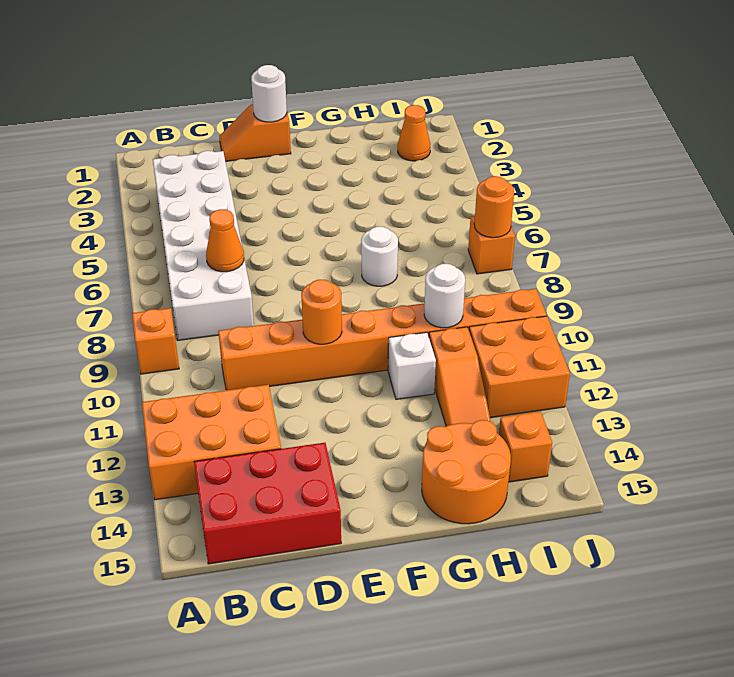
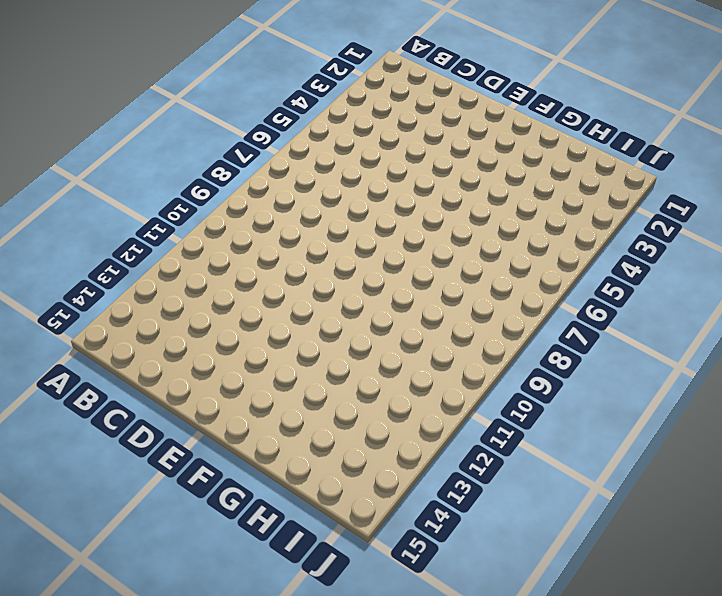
none -> orange 1x1 brick [132,308,179,374]
none -> orange 2x3 brick [142,385,281,500]
none -> white 2x6 brick [153,151,254,340]

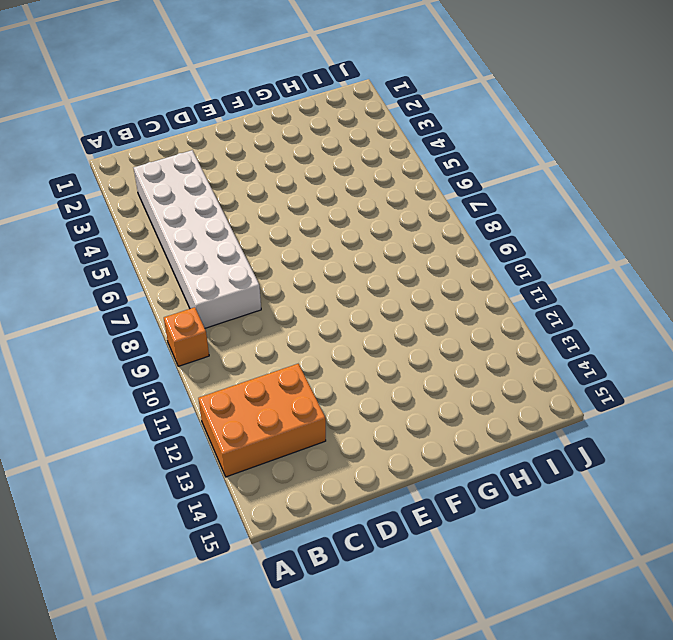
none -> red 2x3 brick [194,443,341,564]
none -> orange 1x8 brick [218,289,547,390]
none -> orange 1x2 slope [219,104,291,162]

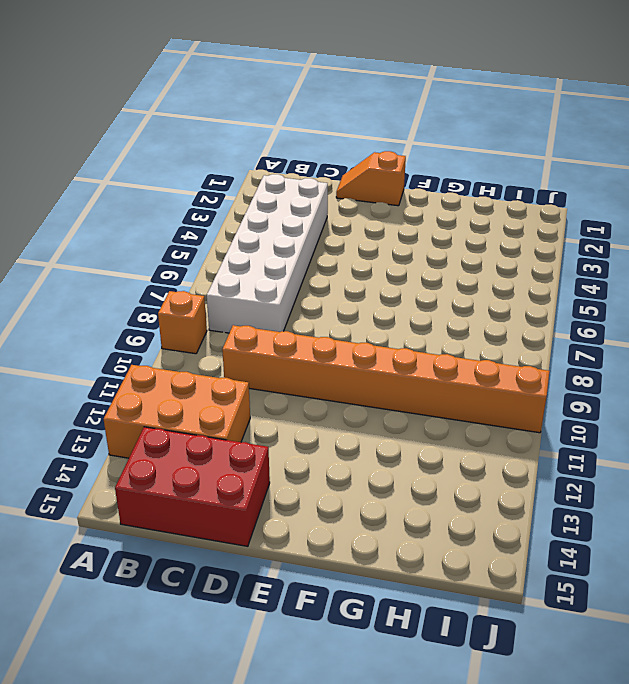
none -> white 1x1 round brick [361,226,398,286]
none -> white 1x1 brick [388,332,436,399]
none -> orange 2x2 round brick [422,420,511,524]

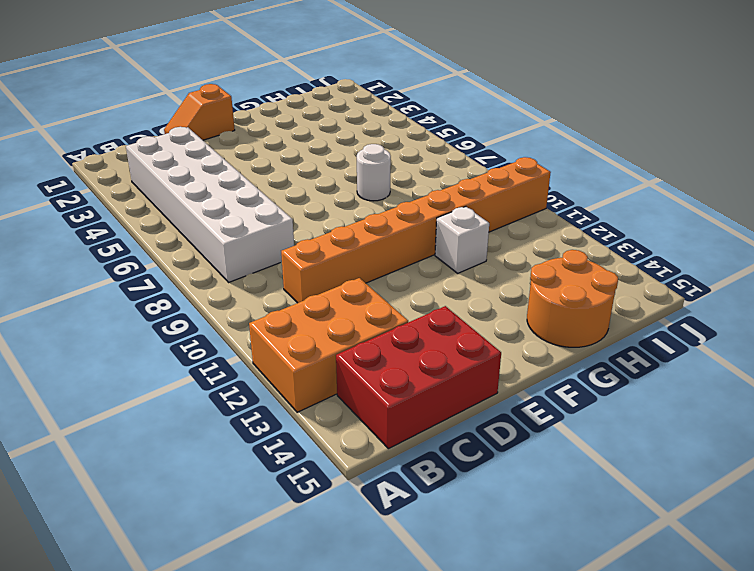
none -> orange 1x1 brick [132,308,179,374]
none -> orange 1x3 slope [429,327,491,426]
none -> orange 1x1 cone [398,105,430,161]

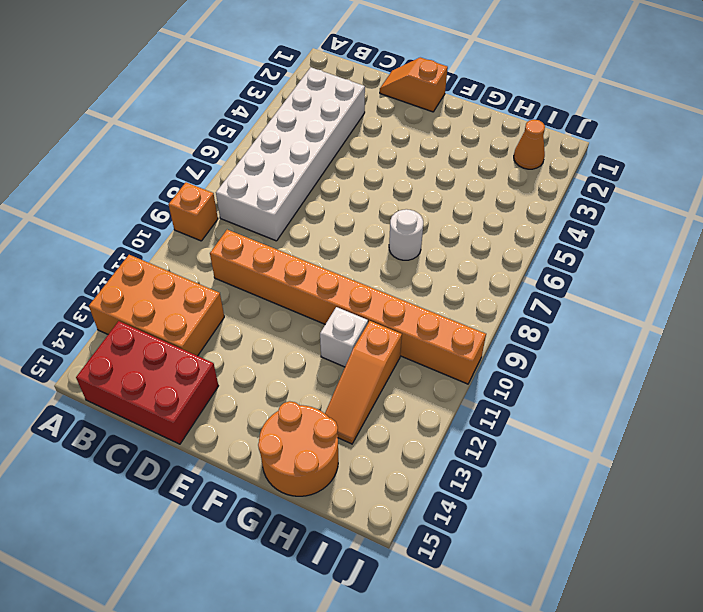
none -> orange 2x2 brick [469,316,570,418]
none -> orange 1x1 brick [499,412,552,482]
none -> orange 1x1 brick [468,216,515,274]

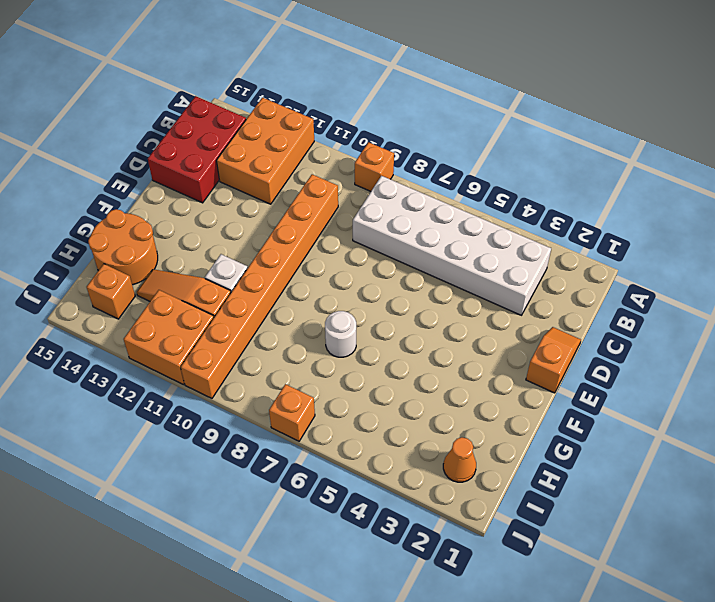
none -> orange 1x1 cone [206,209,244,272]
none -> white 1x1 round brick [251,65,287,122]
none -> orange 1x1 round brick [301,280,342,344]

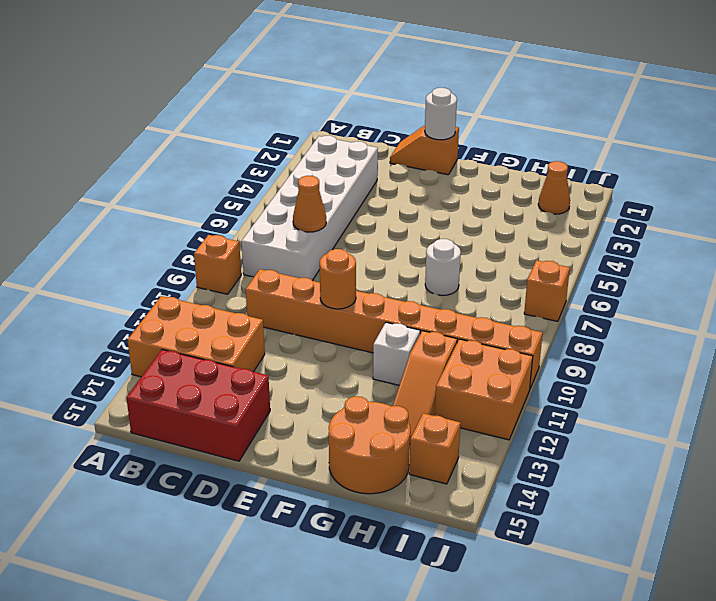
none -> white 1x1 round brick [424,264,465,328]
none -> orange 1x1 round brick [474,176,514,238]

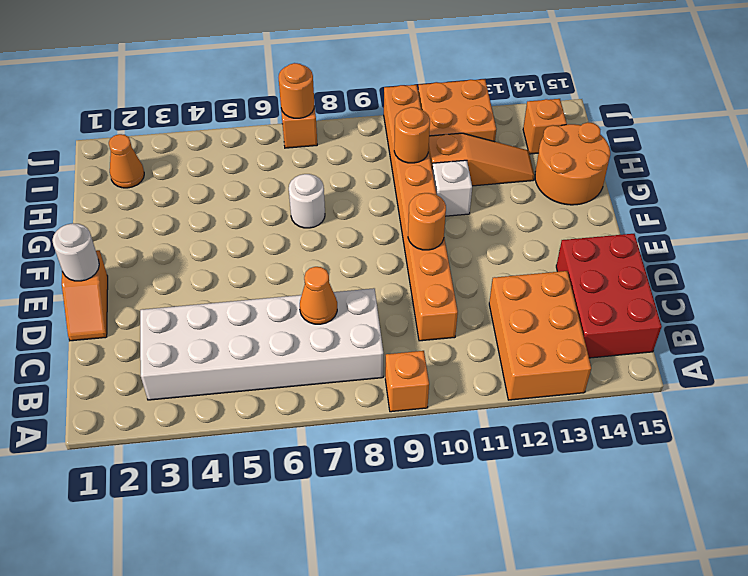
orange 1x1 round brick [394,107,430,163] -> white 1x1 round brick [424,264,465,328]

